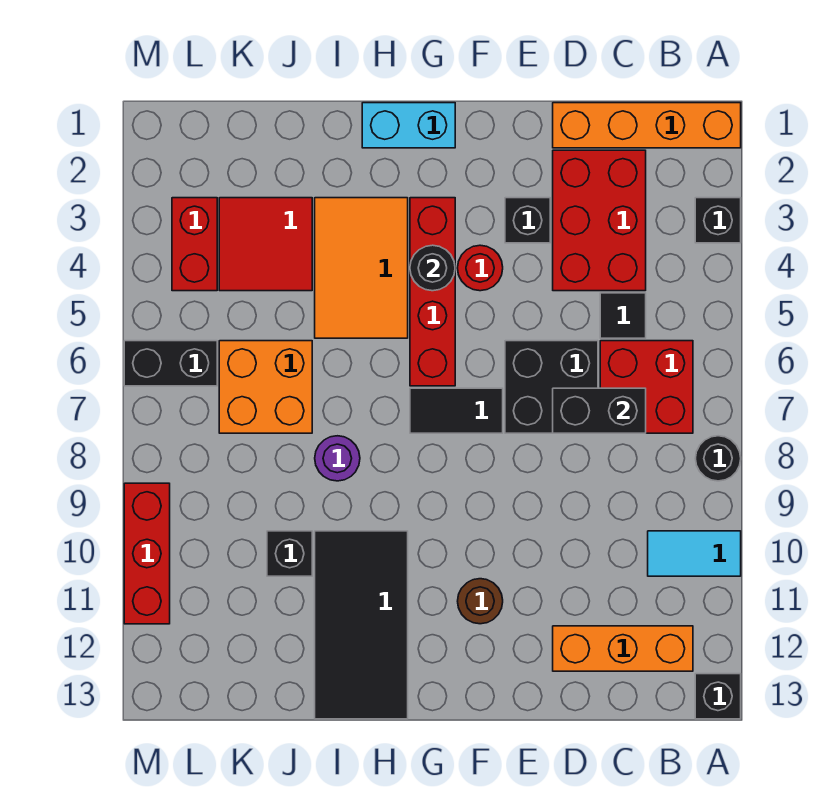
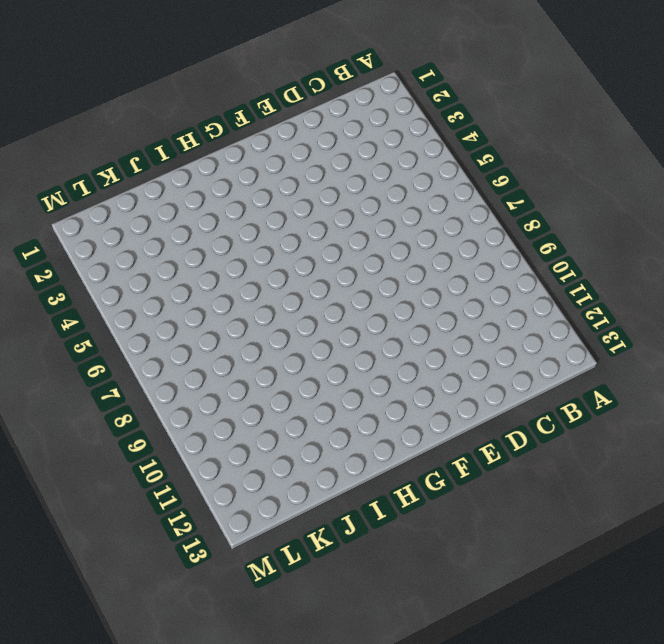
none -> orange 1x4 brick [553,103,741,148]
none -> black 1x1 brick [695,198,741,243]
none -> black 1x1 round brick [695,436,741,481]

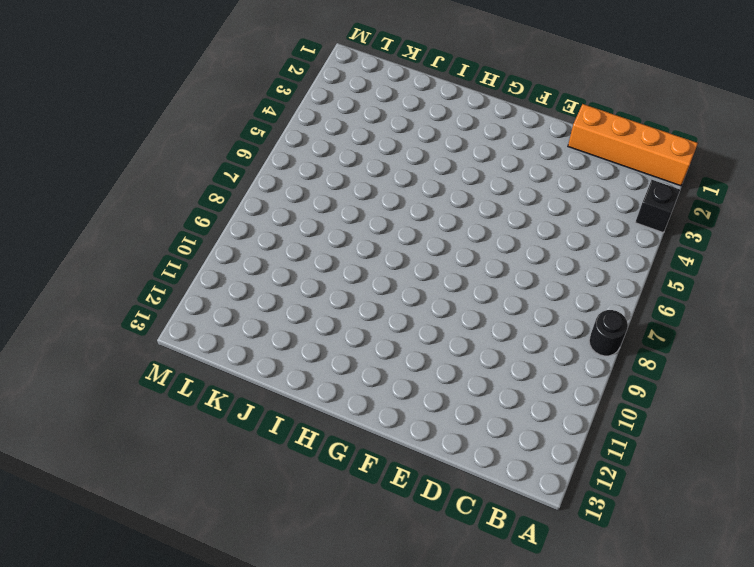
none -> cyan 1x2 tile [648,531,741,576]
none -> black 1x1 brick [695,674,741,719]
none -> red 2x2 brick [600,341,693,433]

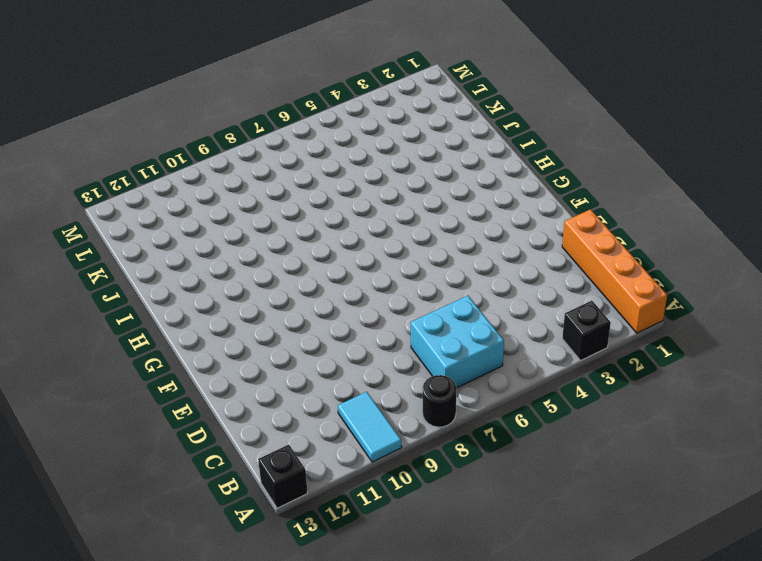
cyan 2x2 brick [411,296,504,388] -> red 2x2 brick [600,341,693,433]
none -> orange 1x3 brick [553,626,693,671]
none -> red 2x3 brick [553,150,646,291]
none -> black 1x1 tile [600,293,646,338]

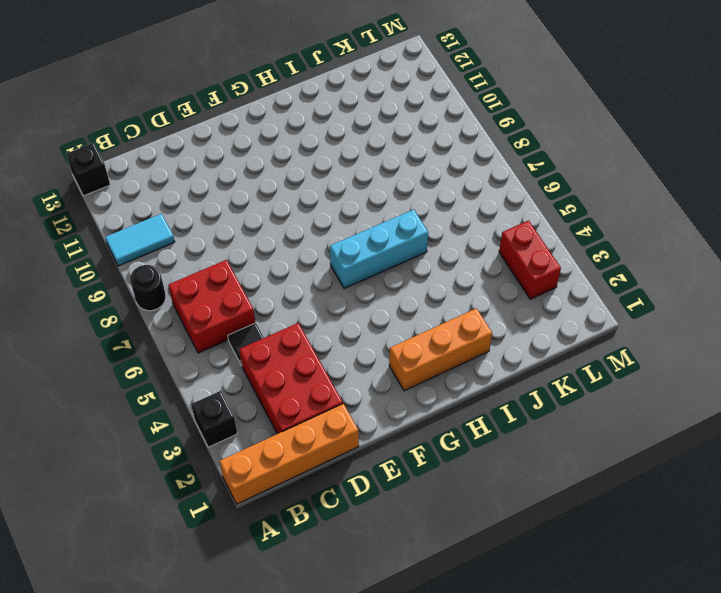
orange 1x3 brick [389,308,492,391] -> orange 1x3 brick moved to [553,626,693,671]
cyan 1x3 brick [330,210,428,289] -> red 1x4 brick [410,198,455,386]
none -> black 2x2 brick [505,341,598,433]
none -> black 1x1 brick [505,198,550,243]
none -> red 1x1 round brick [458,245,503,291]

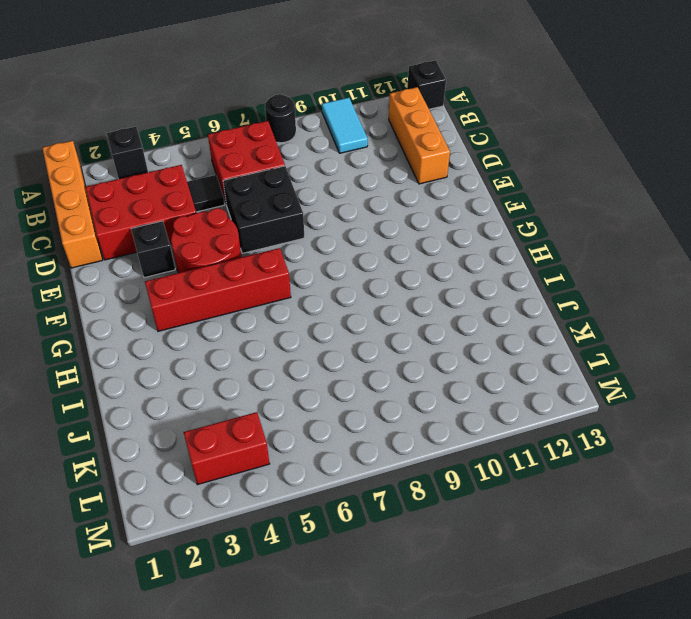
red 2x2 round brick [171,208,242,273] -> red 1x1 round brick [458,245,503,291]
none -> black 1x2 tile [410,388,503,433]
none -> brown 1x1 round brick [458,579,503,624]
none -> cyan 1x2 brick [362,103,455,148]

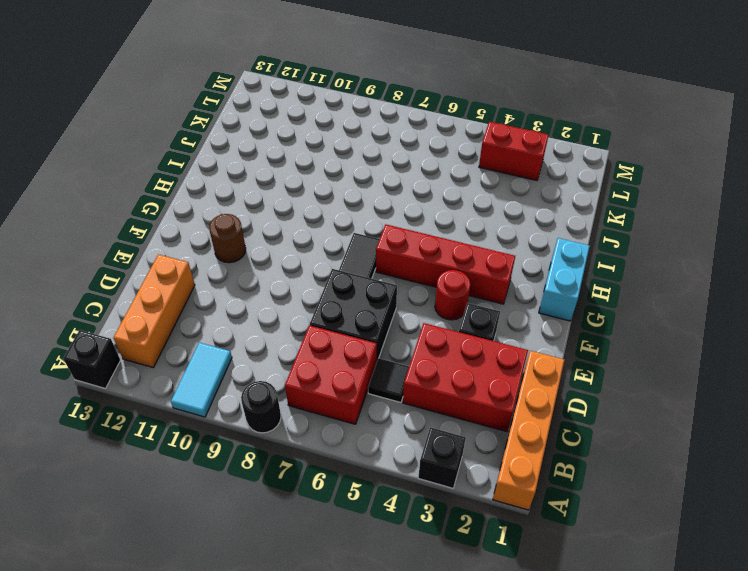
none -> orange 2x3 tile [315,198,408,338]
none -> black 2x4 tile [315,531,408,719]
none -> purple 1x1 round brick [315,436,360,481]

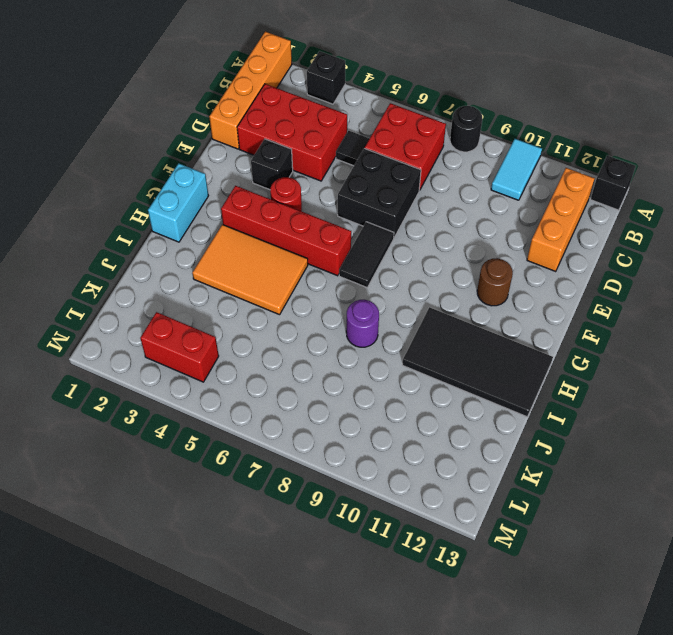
none -> red 2x2 tile [219,198,312,291]
none -> orange 2x2 brick [219,341,312,433]
none -> black 1x1 brick [267,531,312,576]

